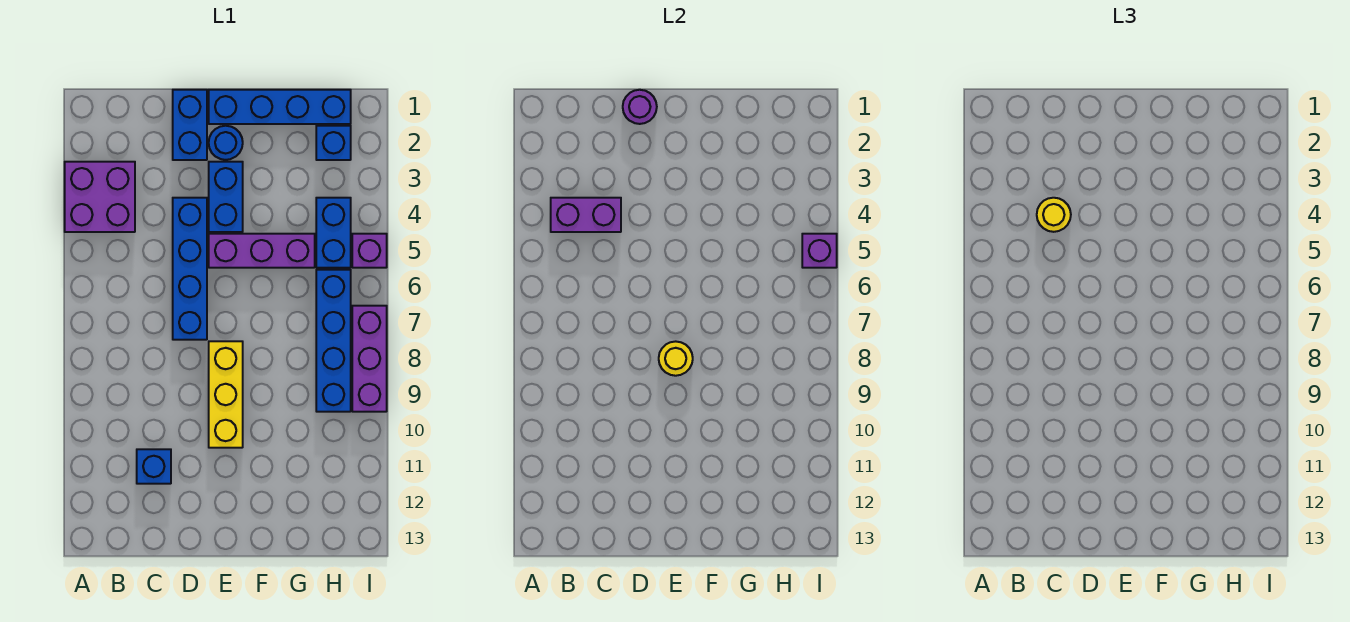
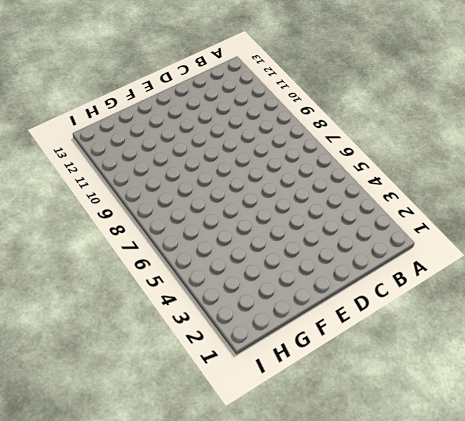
none -> purple 2x2 brick [65,162,135,232]
none -> blue 1x1 brick [137,449,171,484]
none -> blue 1x2 brick [173,90,207,160]

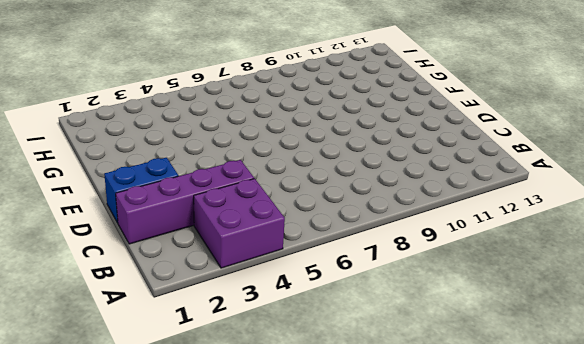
purple 1x4 brick [116,160,254,244] -> none
none -> blue 1x1 brick [137,449,171,484]
none -> blue 1x4 brick [173,198,207,340]
none -> blue 1x4 brick [209,90,351,124]

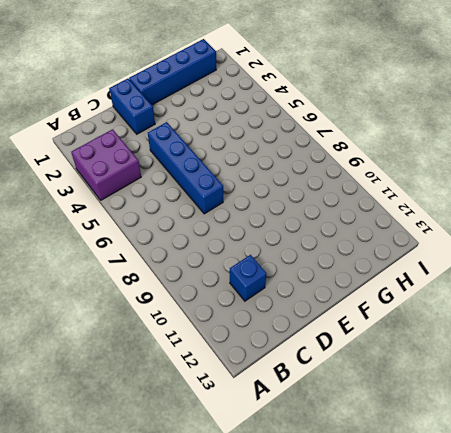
none -> blue 1x1 round brick [209,126,243,160]
none -> blue 1x2 brick [209,162,243,232]
none -> purple 1x3 brick [209,234,315,268]

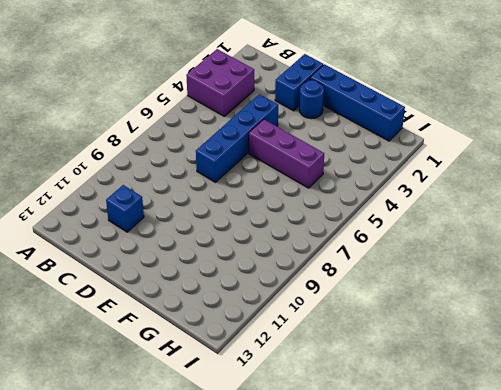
none -> blue 1x2 brick [209,162,243,232]
none -> yellow 1x3 brick [209,341,243,448]
none -> blue 1x1 brick [316,126,351,160]

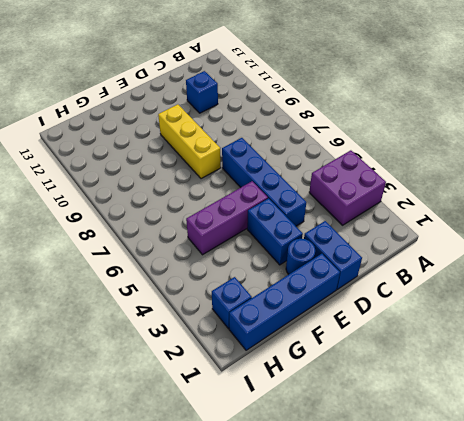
none -> blue 1x2 brick [316,198,351,268]
none -> blue 1x4 brick [316,270,351,412]
none -> purple 1x1 brick [352,234,387,268]

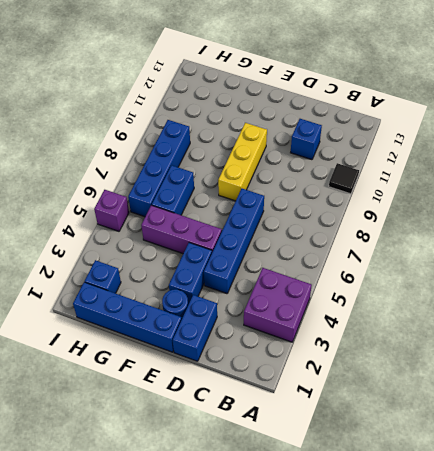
black 1x1 tile [329,163,359,194] -> none
blue 1x2 brick [152,165,194,215] -> blue 1x2 brick moved to [316,198,351,268]
none -> purple 1x3 brick [352,306,387,412]
none -> purple 1x2 brick [551,198,621,232]
none -> purple 1x1 round brick [623,90,657,124]

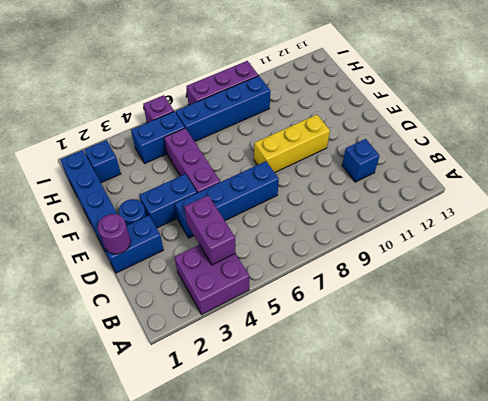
none -> yellow 1x1 round brick [659,341,693,376]
none -> purple 1x1 brick [802,234,837,268]
none -> yellow 1x1 round brick [1037,198,1071,232]

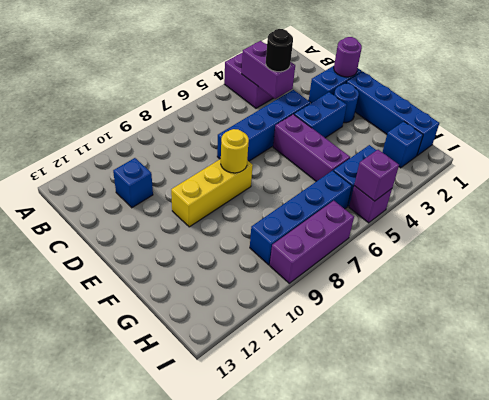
black 1x1 round brick [266,29,293,72] -> yellow 1x1 round brick [1037,198,1071,232]

